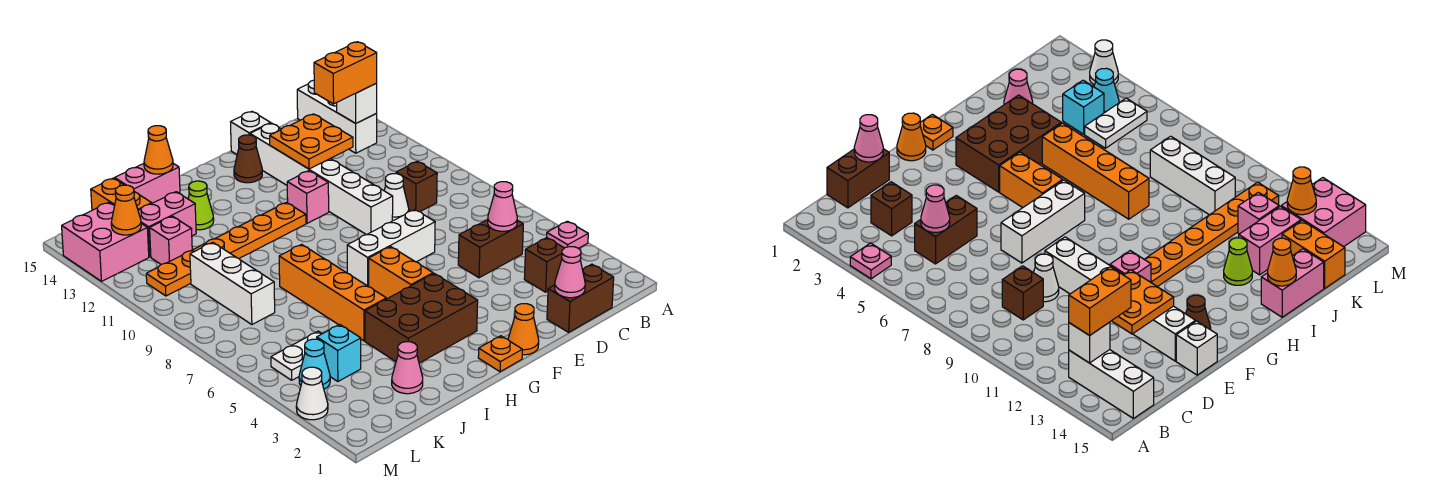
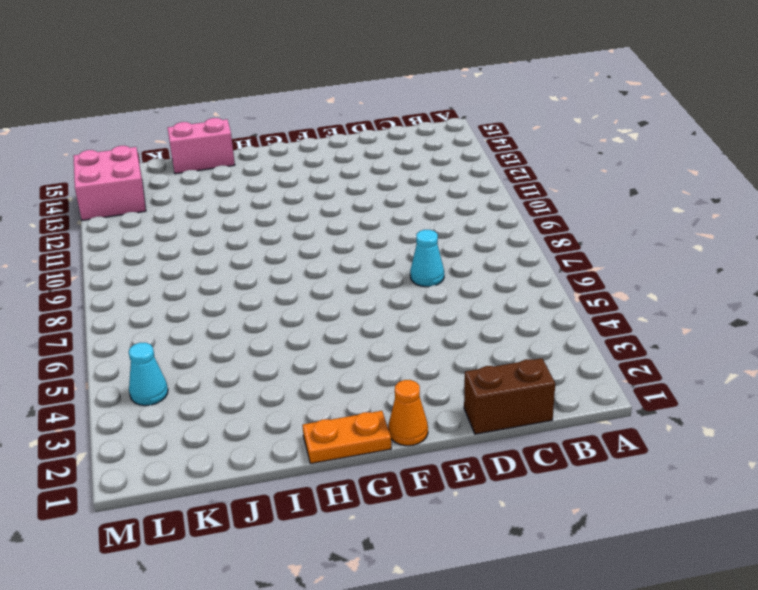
cyan 1x1 cone [410,230,444,287] -> none
orange 1x2 plate [303,411,391,464] -> orange 1x1 plate [478,336,522,372]
none -> pink 1x1 plate [547,221,588,248]
none -> white 1x3 brick [297,80,377,153]
none -> brown 1x1 brick [524,238,564,292]
none -> brown 1x2 brick [458,220,523,278]

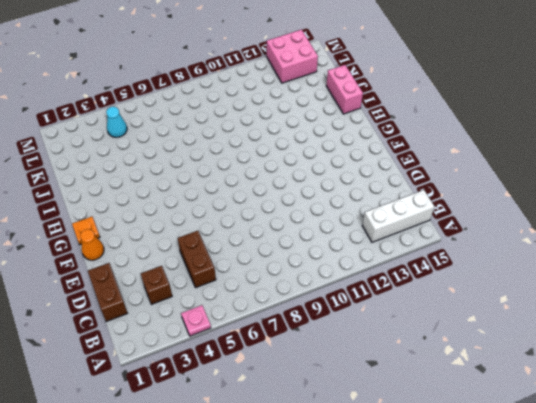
none -> brown 1x1 brick [396,161,437,212]
none -> white 1x1 cone [384,174,409,221]
none -> white 1x3 brick [347,210,435,287]
none -> white 1x6 brick [250,123,393,235]

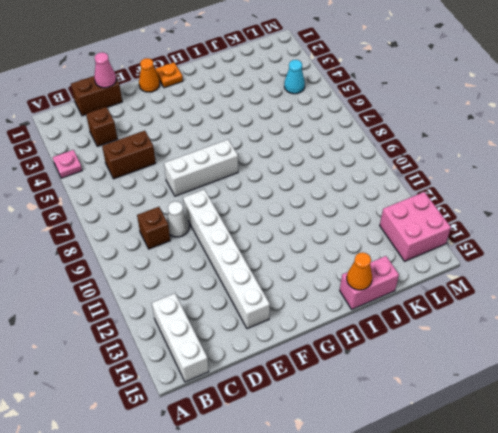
none -> white 1x1 brick [231,111,270,154]
none -> pink 1x1 brick [287,171,329,223]
none -> brown 1x1 cone [234,135,262,183]
none -> brown 2x3 brick [365,274,478,363]

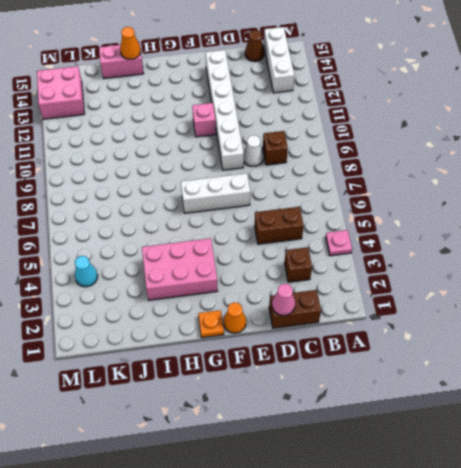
brown 1x1 cone [245,30,264,61] -> brown 1x1 cone moved to [234,135,262,183]
pink 2x3 brick [142,238,218,300] -> brown 2x3 brick [365,274,478,363]
none -> white 1x1 brick [231,111,270,154]
none -> orange 1x2 brick [369,247,433,299]
none -> orange 1x6 plate [146,202,306,296]
none -> orange 1x4 brick [279,244,386,341]

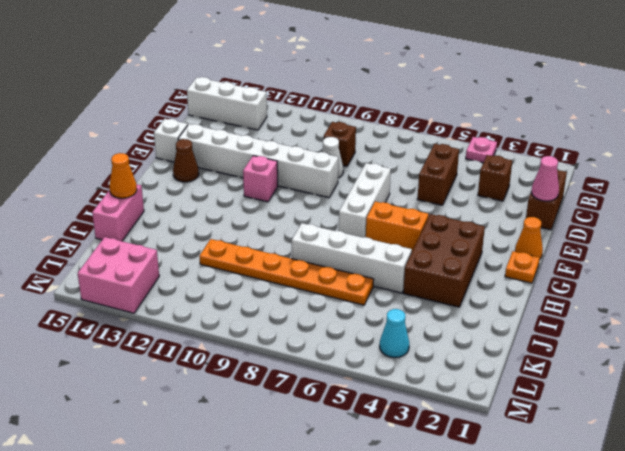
white 1x4 brick [292,223,412,293] -> orange 1x4 brick [279,244,386,341]
orange 1x6 plate [199,239,374,305] -> orange 1x6 plate turned to [146,202,306,296]
none -> lime 1x1 cone [188,181,214,230]
none -> pink 1x1 cone [392,342,423,394]
none -> pink 1x2 brick [138,192,196,257]
none -> cyan 1x1 brick [317,325,361,381]

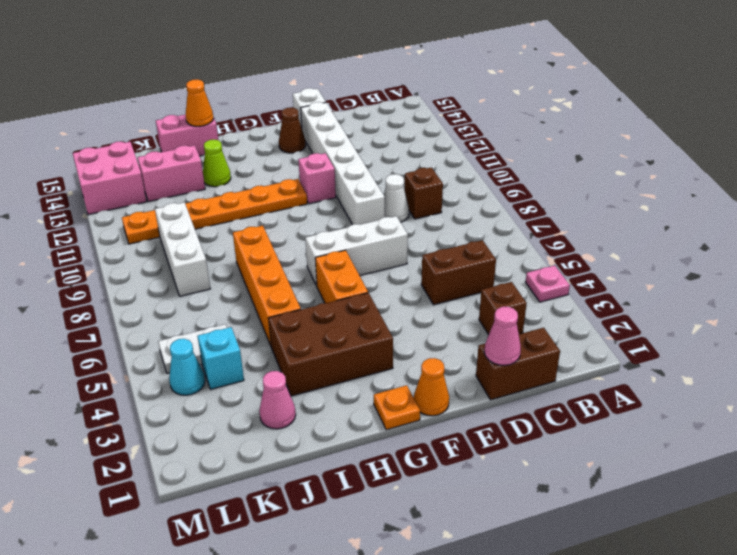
none -> white 1x3 brick [297,80,377,153]
none -> pink 1x1 brick [150,216,192,264]
none -> orange 1x2 brick [91,178,152,210]
none -> white 1x1 cone [296,367,328,420]

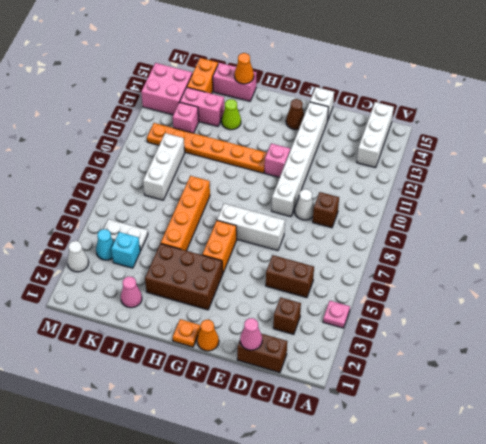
none -> white 1x1 brick [337,83,377,123]
none -> pink 1x1 cone [487,182,517,231]
none -> orange 2x2 plate [270,114,353,169]
none -> orange 1x1 cone [111,185,141,235]

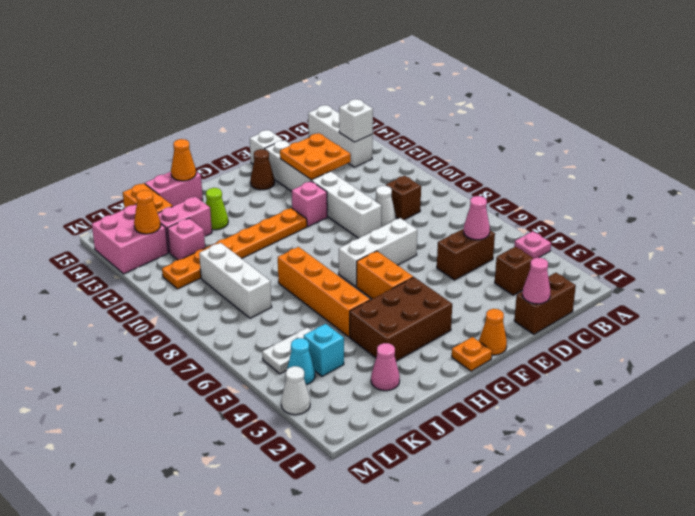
none -> orange 1x2 brick [314,42,377,104]

